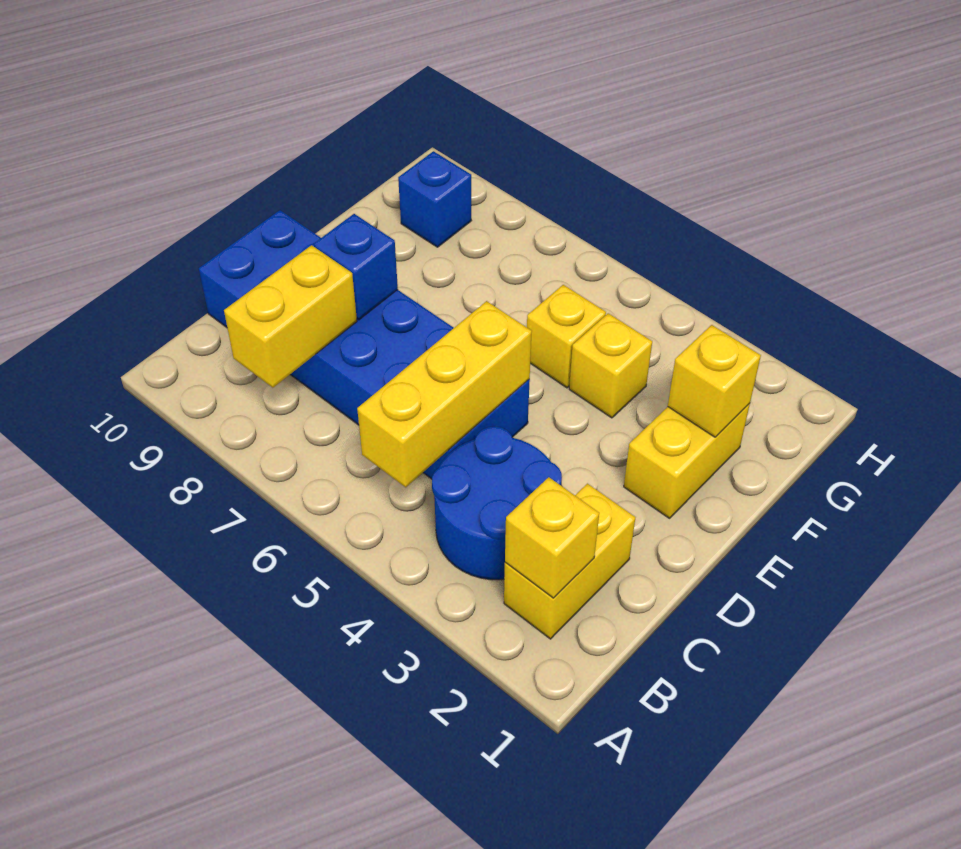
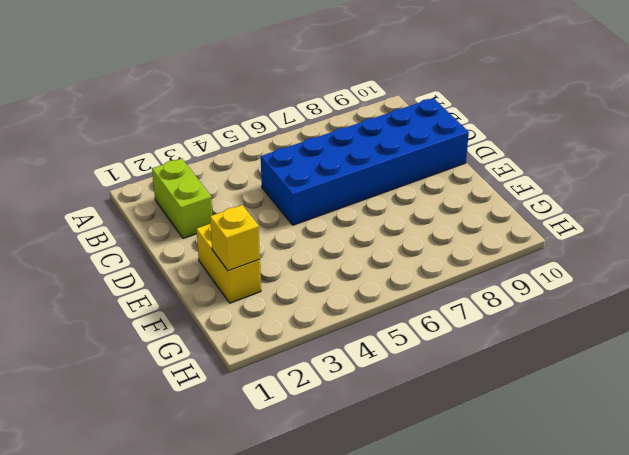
lime 1x2 brick [152,159,212,238] -> yellow 1x2 brick [504,484,635,639]
none -> blue 2x2 round brick [432,426,562,580]
none -> yellow 1x1 brick [569,313,652,418]
none -> yellow 1x1 brick [527,285,606,388]

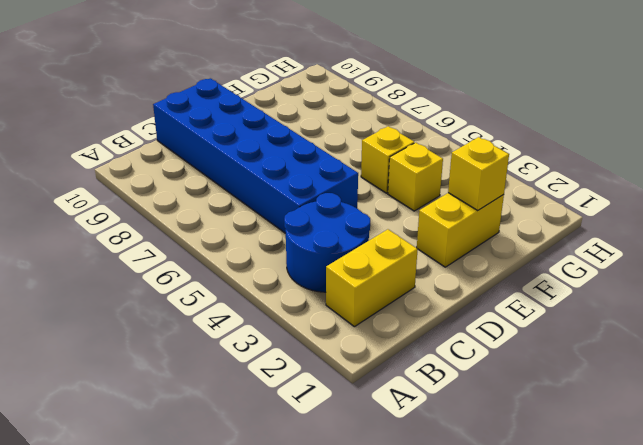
none -> blue 1x1 brick [398,151,472,247]
none -> yellow 1x1 brick [505,477,599,598]
none -> yellow 1x3 brick [357,301,532,487]

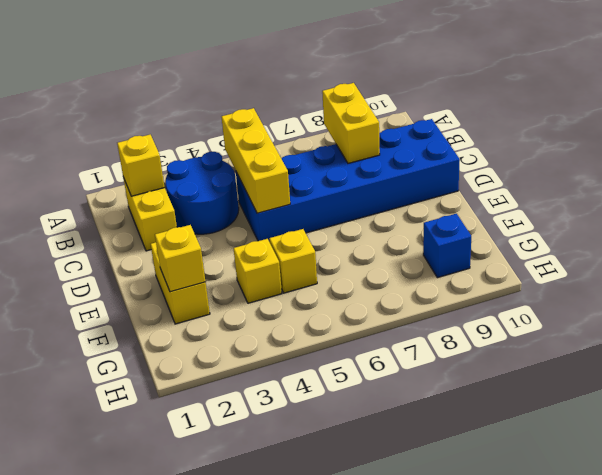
none -> blue 1x1 brick [314,214,398,320]

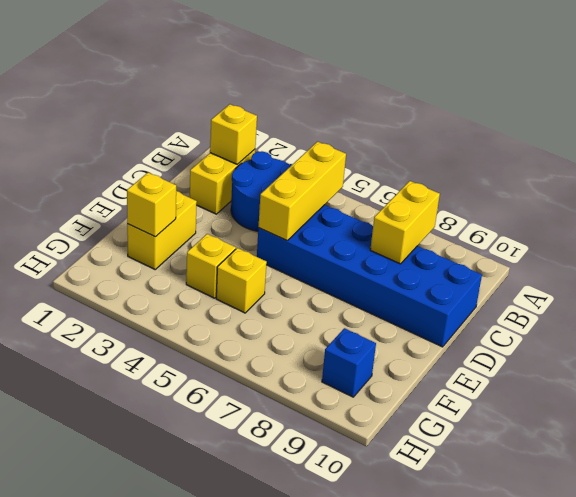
none -> blue 1x1 brick [314,214,398,320]

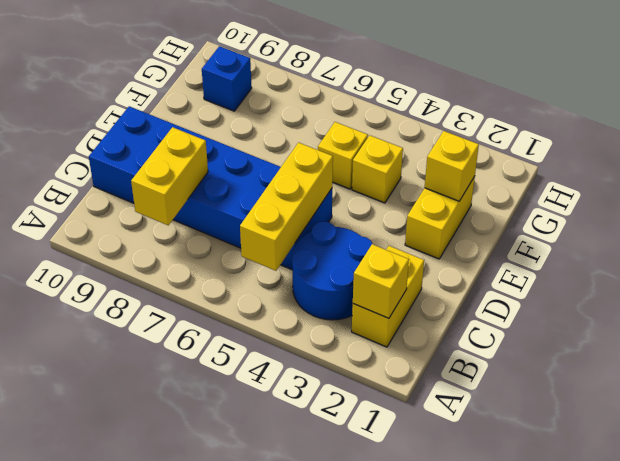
none -> blue 1x1 brick [314,214,398,320]

